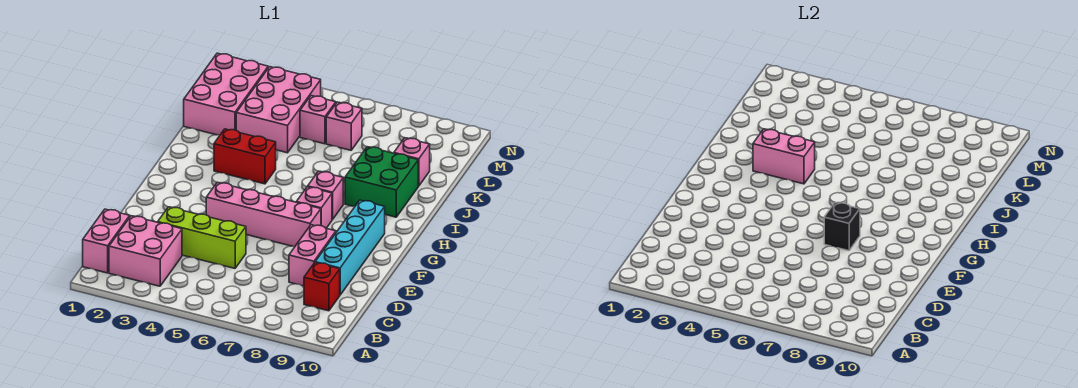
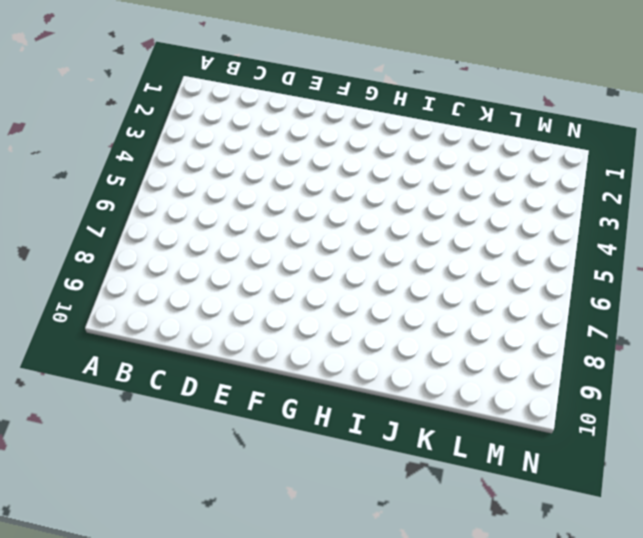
none -> pink 1x2 brick [83,209,130,273]
none -> pink 2x2 brick [109,216,182,286]
none -> red 1x1 brick [304,263,340,311]

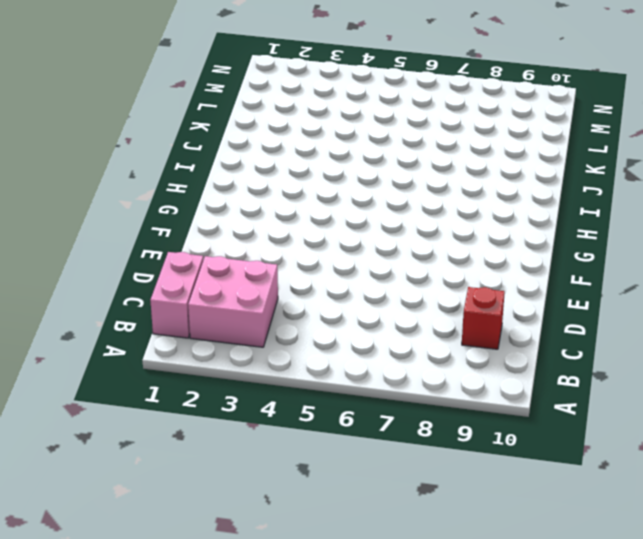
none -> lime 1x3 brick [158,207,246,268]
none -> pink 1x2 brick [289,225,336,286]
none -> cyan 1x4 brick [315,200,385,295]

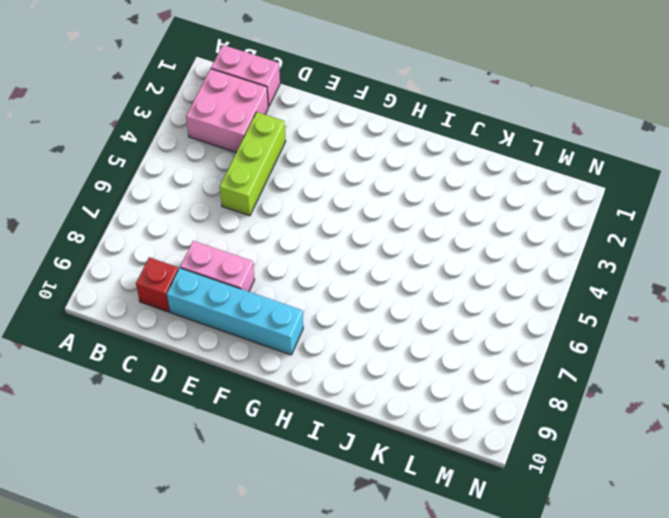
none -> pink 1x4 brick [206,182,321,246]
none -> pink 1x1 brick [297,187,332,228]
none -> pink 1x1 brick [308,171,343,220]

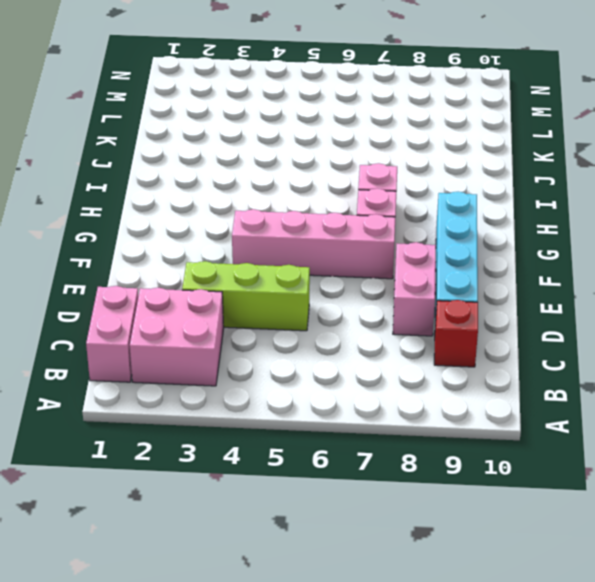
none -> red 1x2 brick [214,129,276,184]
none -> green 2x2 brick [345,147,418,217]
none -> pink 2x3 brick [184,53,268,135]

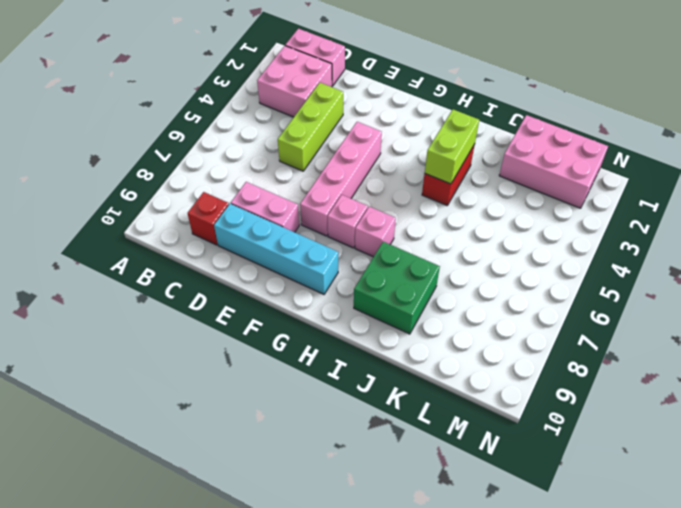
lime 1x2 brick [425,110,479,184] -> pink 1x2 brick [753,129,815,184]
none -> pink 2x3 brick [236,67,321,153]
none -> pink 1x1 brick [394,138,430,186]
none -> pink 1x1 brick [300,96,336,144]

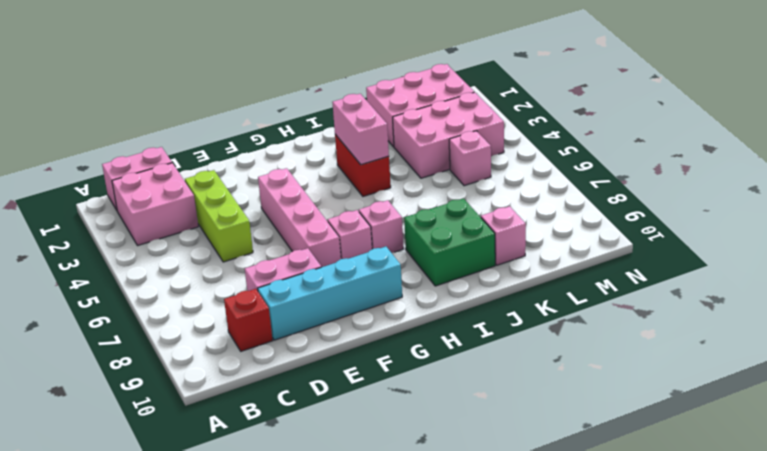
none -> pink 1x1 brick [326,102,362,150]
none -> black 1x1 brick [824,202,860,251]

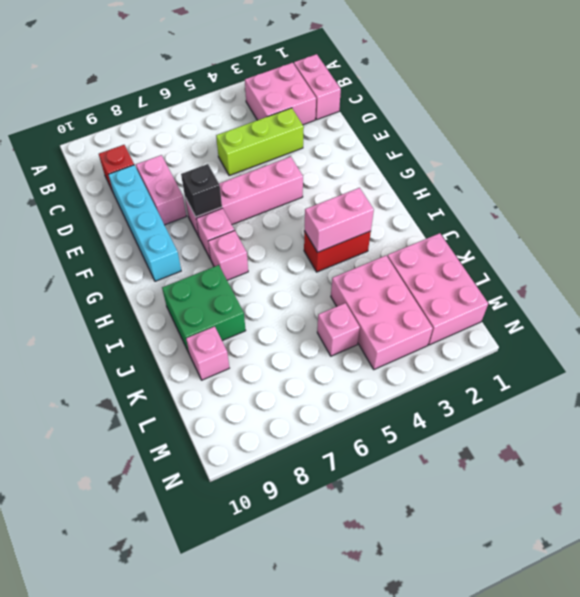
none -> pink 1x1 brick [326,102,362,150]

